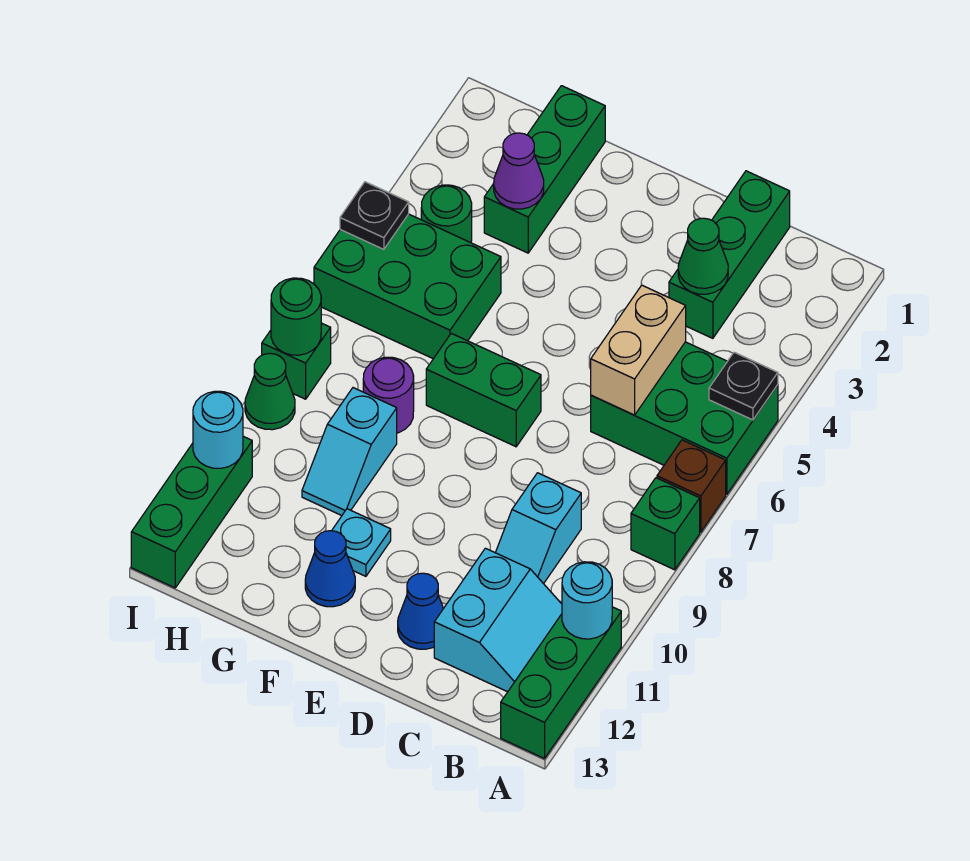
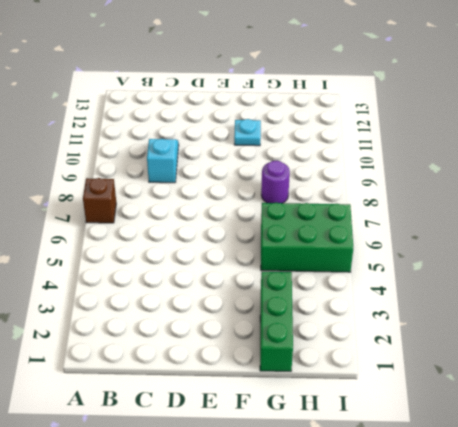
none -> green 2x3 brick [591,342,778,494]
none -> green 1x1 brick [631,478,700,570]
none -> green 1x3 brick [501,607,621,759]

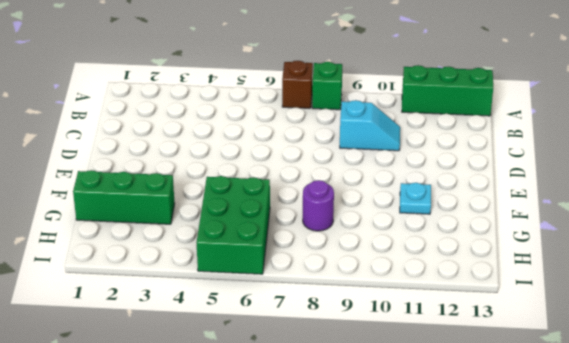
none -> green 2x3 brick [591,342,778,494]
none -> cyan 2x2 slope [434,548,562,692]
none -> green 1x3 brick [669,171,790,338]

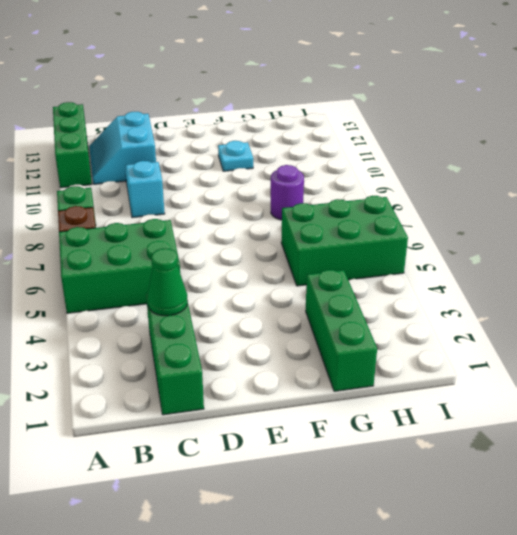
none -> blue 1x1 cone [398,573,443,649]
none -> green 1x2 brick [426,333,541,447]
none -> blue 1x1 cone [305,531,355,607]

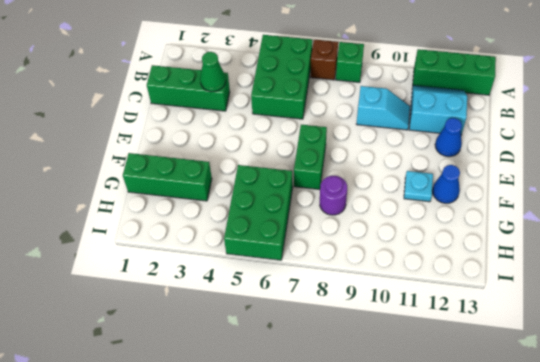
none -> cyan 1x2 slope [302,388,397,516]
none -> green 1x1 round brick [421,185,472,243]
none -> green 1x1 brick [262,323,331,399]

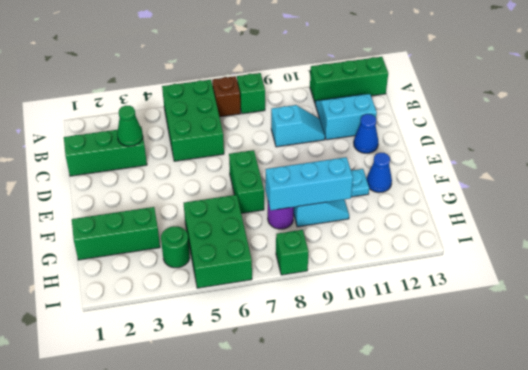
cyan 1x3 brick [265,157,353,210] -> none
none -> green 1x1 cone [245,353,295,430]
none -> green 1x3 brick [131,436,252,588]
none -> black 1x1 plate [709,352,778,420]

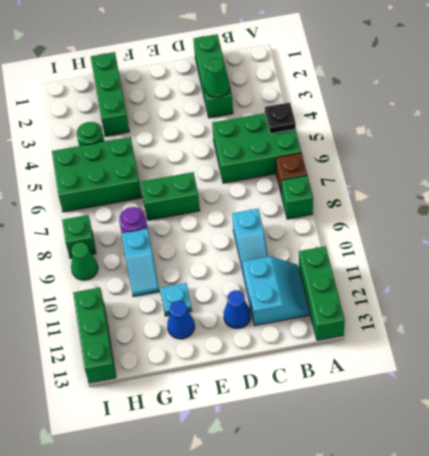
none -> cyan 1x1 round brick [562,562,612,639]
none -> tan 1x2 brick [591,285,686,415]
none -> purple 1x1 cone [494,133,544,209]

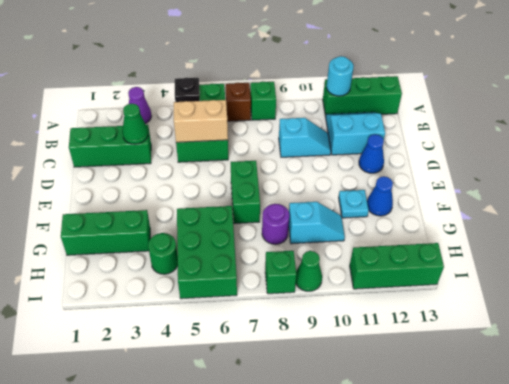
purple 1x1 cone [128,87,151,124] -> purple 1x1 cone moved to [494,133,544,209]
none -> black 1x1 plate [340,182,409,249]
none -> green 1x1 round brick [271,278,321,355]
none -> cyan 1x1 round brick [193,391,243,468]

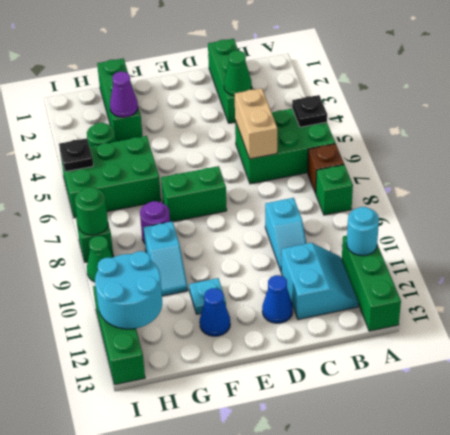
cyan 2x2 round brick [95,251,162,329] -> cyan 1x1 round brick [193,391,243,468]

